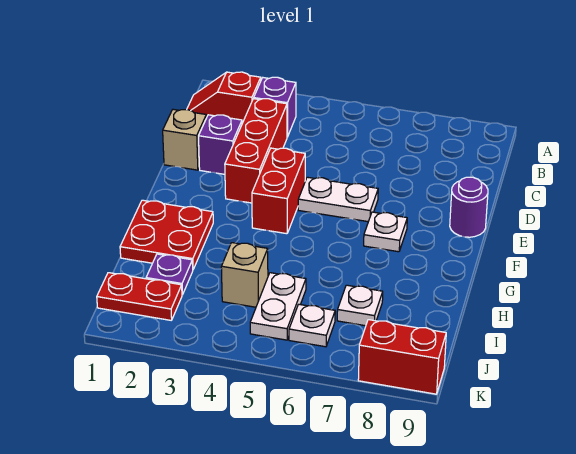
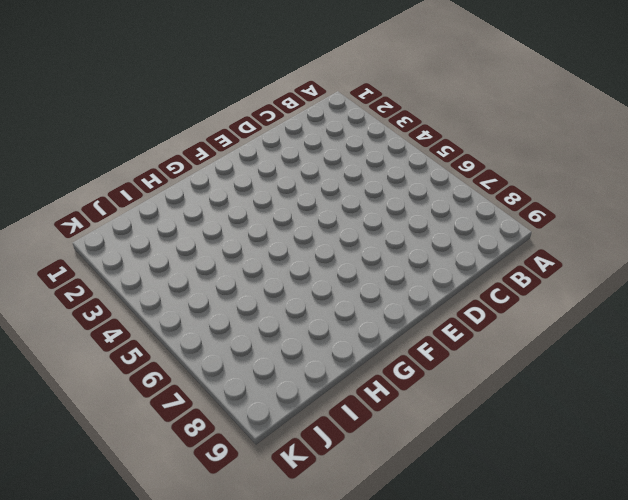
none -> red 1x2 slope [187,72,261,123]
none -> purple 1x1 brick [254,77,296,137]
none -> red 1x3 brick [225,99,287,203]

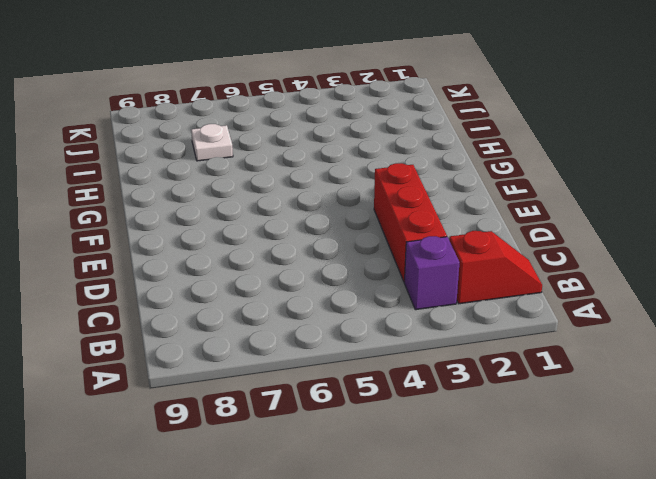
none -> tan 1x1 brick [163,109,206,170]
none -> purple 1x1 brick [199,115,242,174]
none -> red 1x2 brick [252,148,305,234]

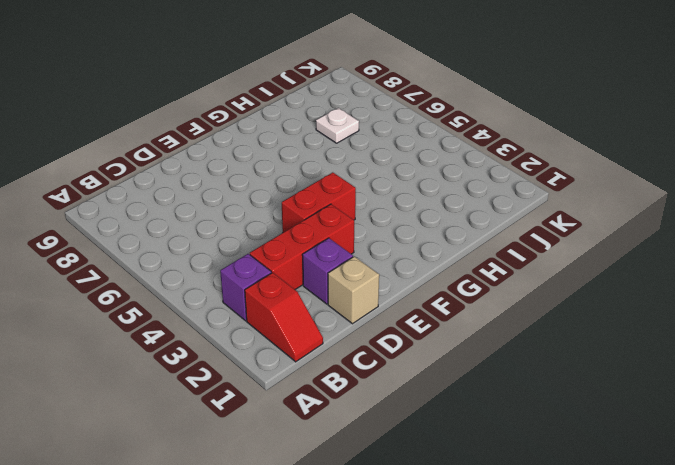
none -> white 1x2 plate [298,177,378,222]
none -> purple 1x1 round brick [450,177,488,237]
none -> white 1x1 plate [364,212,407,252]

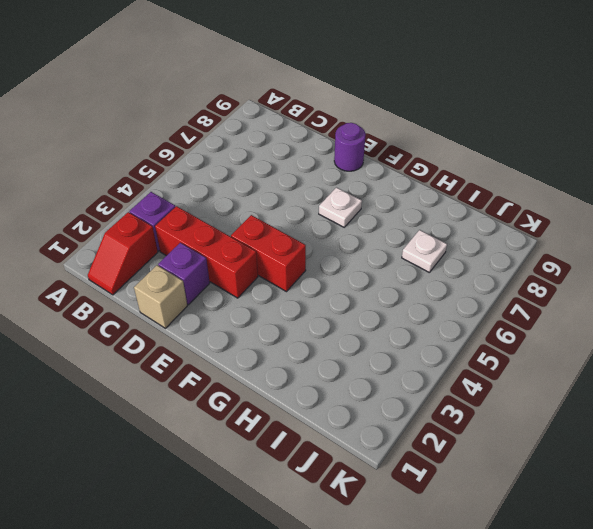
none -> white 1x2 plate [298,177,378,222]
none -> red 2x2 plate [120,200,213,269]
none -> purple 1x1 plate [146,254,193,295]

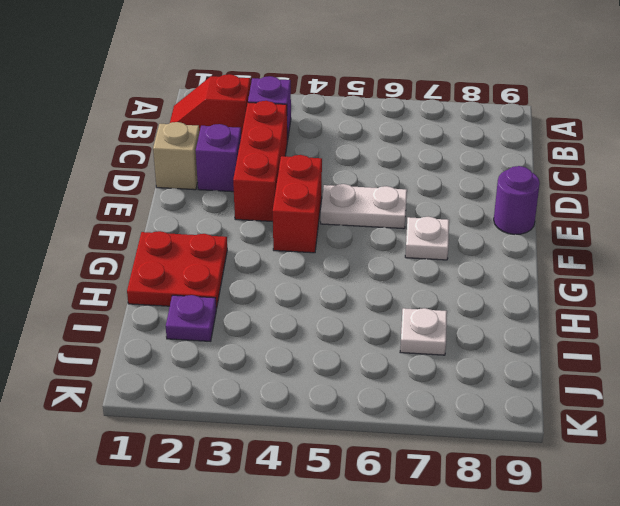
none -> tan 1x1 brick [221,243,268,307]
none -> white 1x2 plate [250,273,306,340]
none -> red 1x2 plate [97,273,182,320]

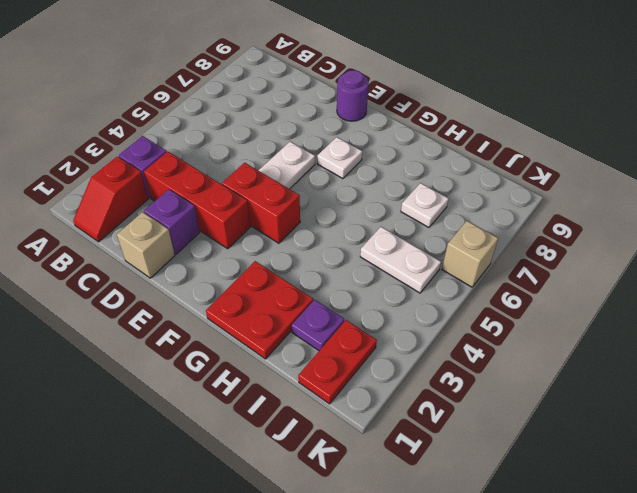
tan 1x1 brick [442,221,498,287] -> tan 1x1 brick moved to [221,243,268,307]
none -> white 1x1 plate [289,304,335,347]
none -> red 1x2 brick [358,320,446,394]

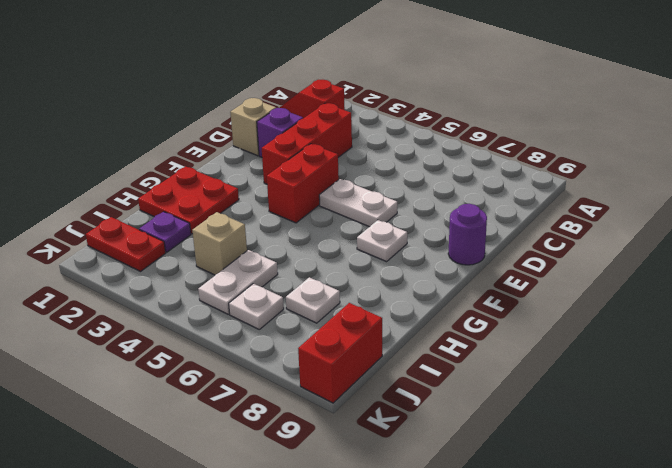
red 1x2 brick [298,303,382,403] -> red 1x2 brick turned to [358,320,446,394]
none -> purple 1x1 brick [254,77,296,137]

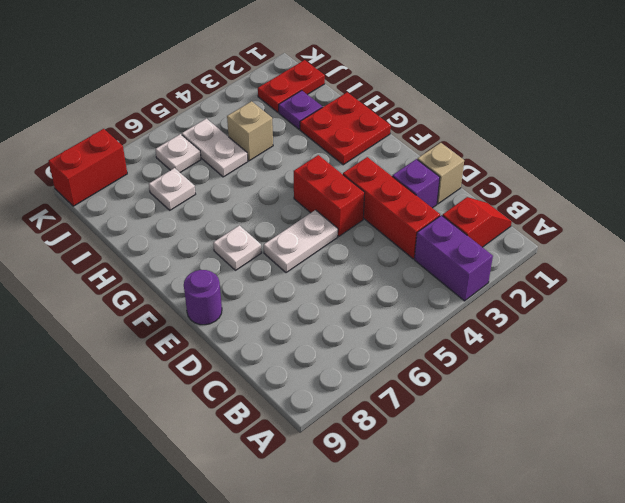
purple 1x2 brick [414,215,493,301] -> purple 1x1 brick [254,77,296,137]

